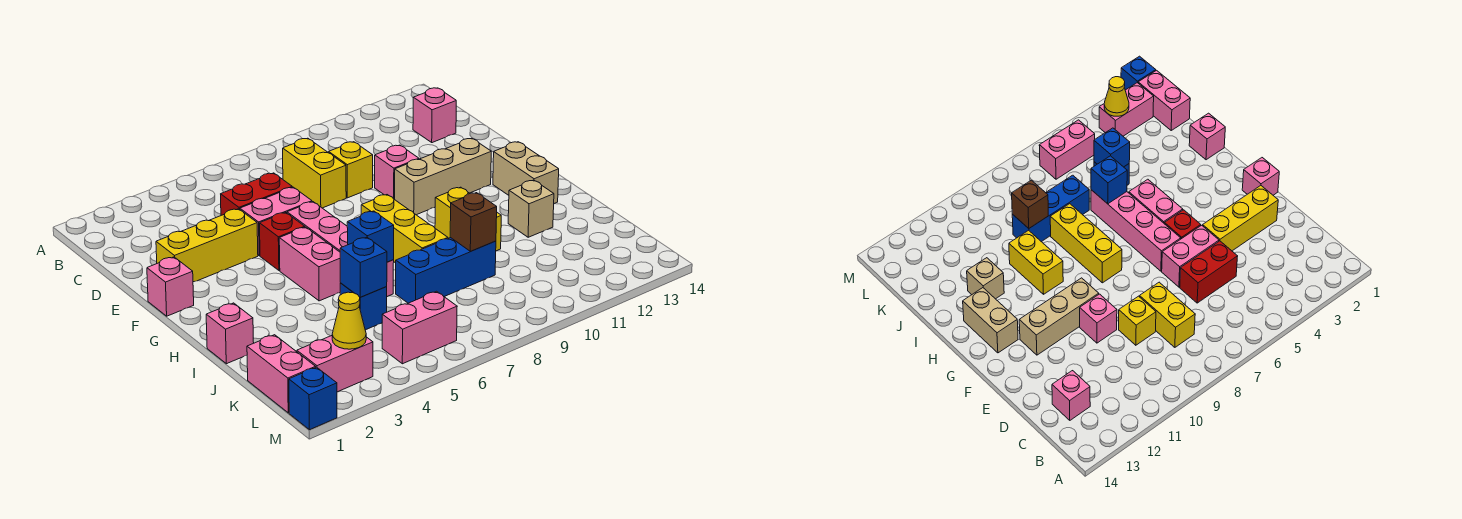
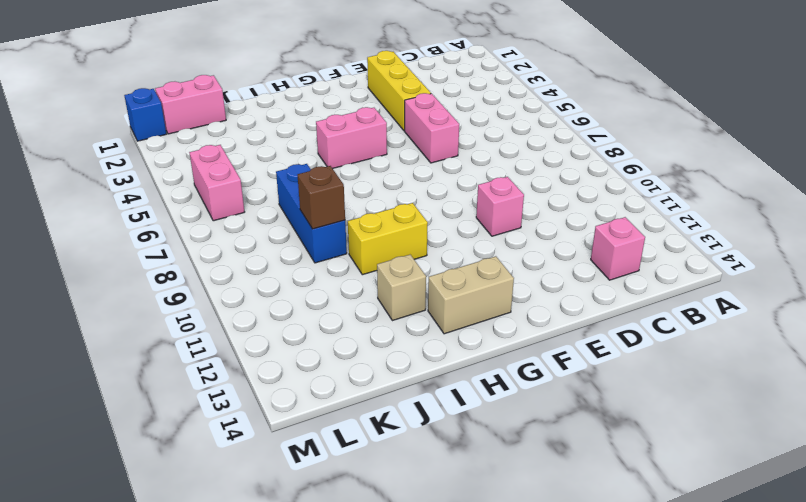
none -> yellow 1x2 brick [283,138,346,208]
none -> red 1x2 brick [221,173,292,215]
none -> yellow 1x1 brick [329,142,373,198]

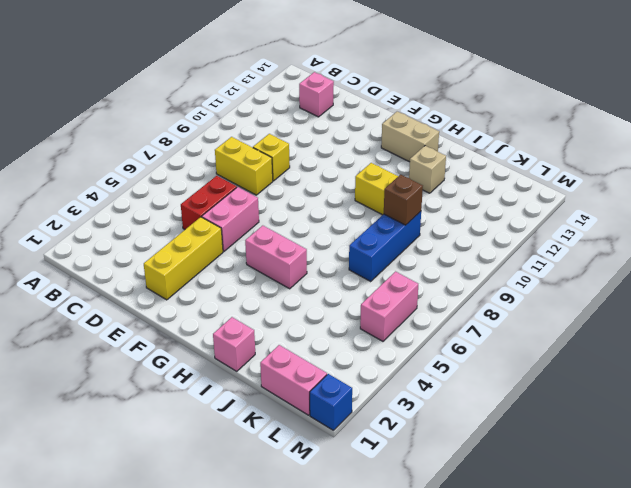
none -> pink 1x1 brick [375,145,419,199]
none -> pink 1x1 brick [147,257,194,316]
none -> red 1x1 brick [260,212,305,271]

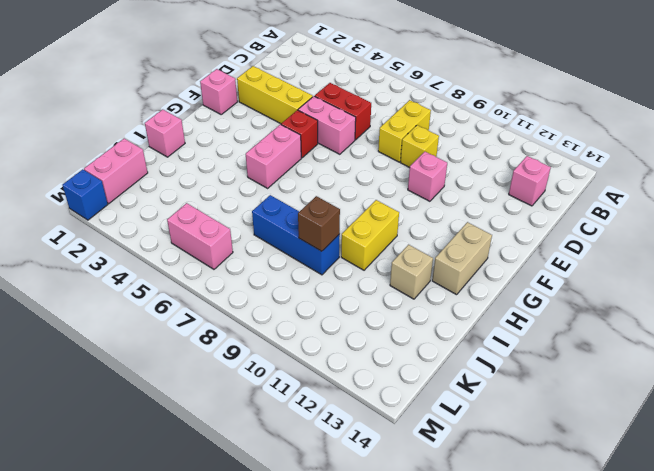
none -> pink 1x4 brick [287,202,394,297]
none -> tan 1x3 brick [395,139,491,215]
none -> yellow 1x3 brick [361,195,448,263]

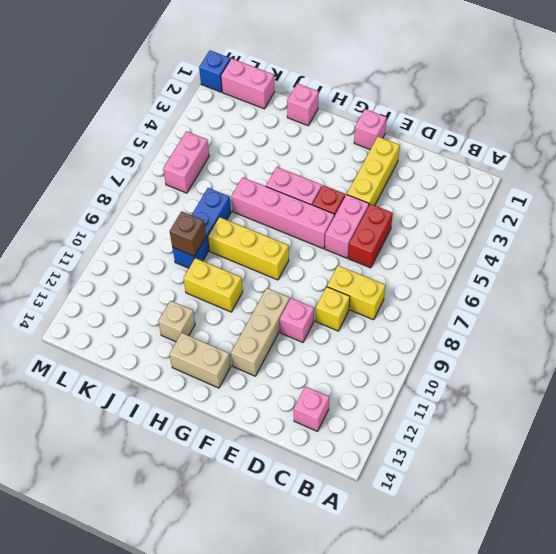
none -> blue 1x1 brick [340,283,387,330]
none -> pink 1x2 brick [297,336,373,392]
none -> blue 1x1 brick [347,211,394,262]

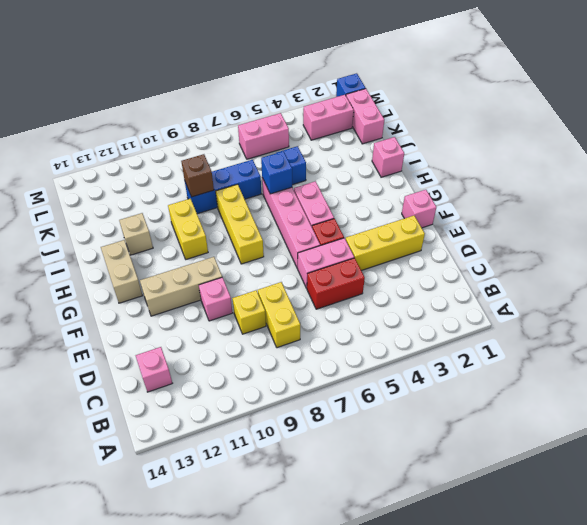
none -> blue 1x1 brick [340,237,387,297]
none -> yellow 1x1 cone [332,292,366,349]

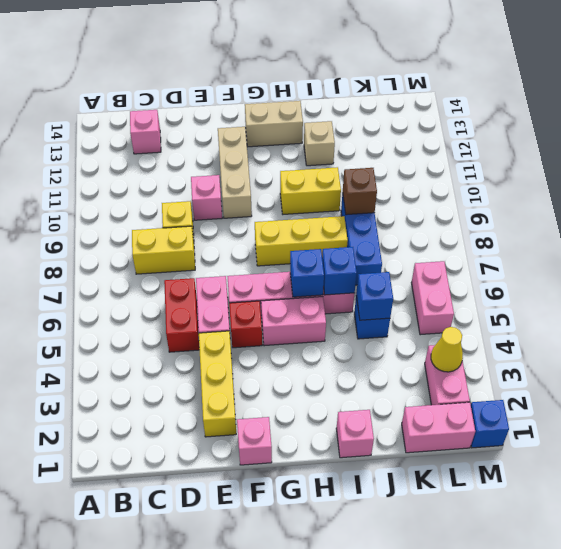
blue 1x1 brick [290,249,324,297] -> none

